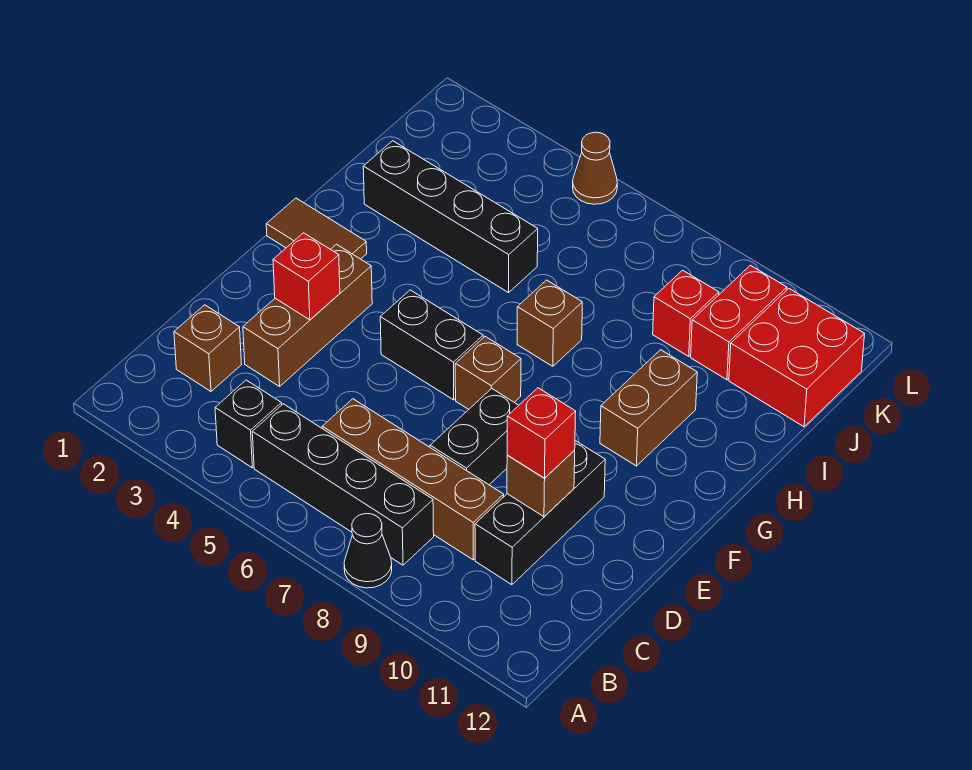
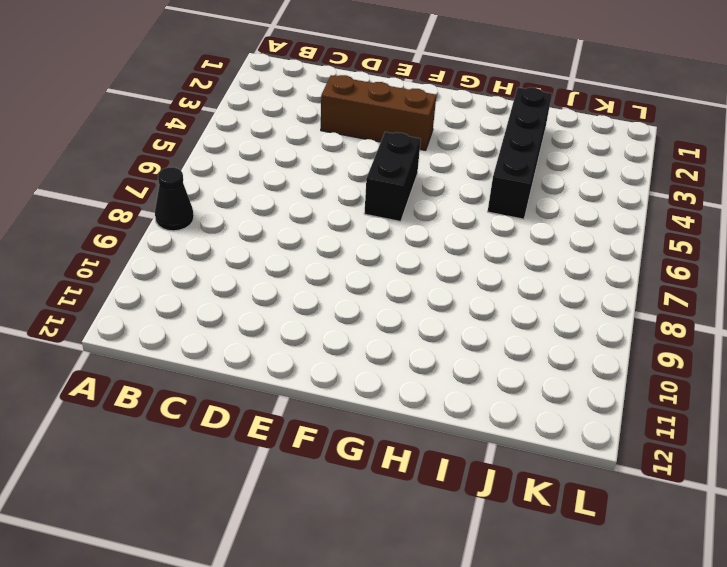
none -> black 1x1 brick [215,380,282,468]
none -> black 1x4 brick [252,404,434,565]
none -> brown 1x1 brick [174,305,242,391]

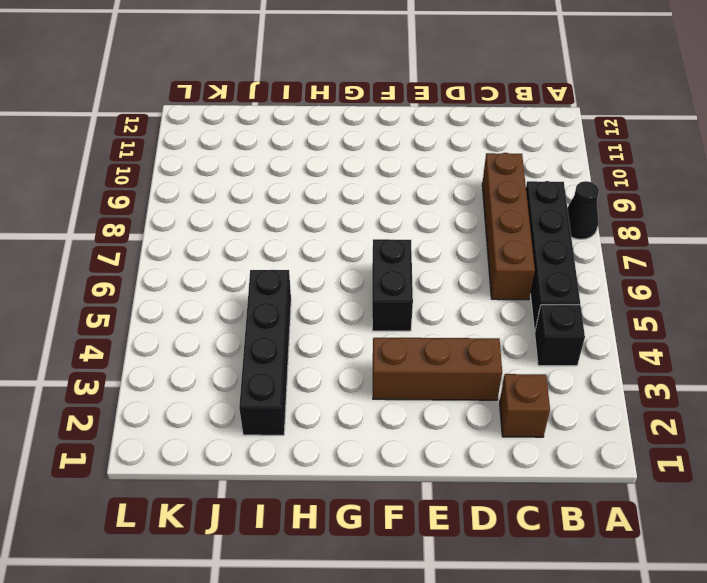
none -> black 1x3 brick [475,441,605,585]
none -> black 1x2 brick [430,389,519,485]
none -> brown 1x1 brick [455,337,521,409]

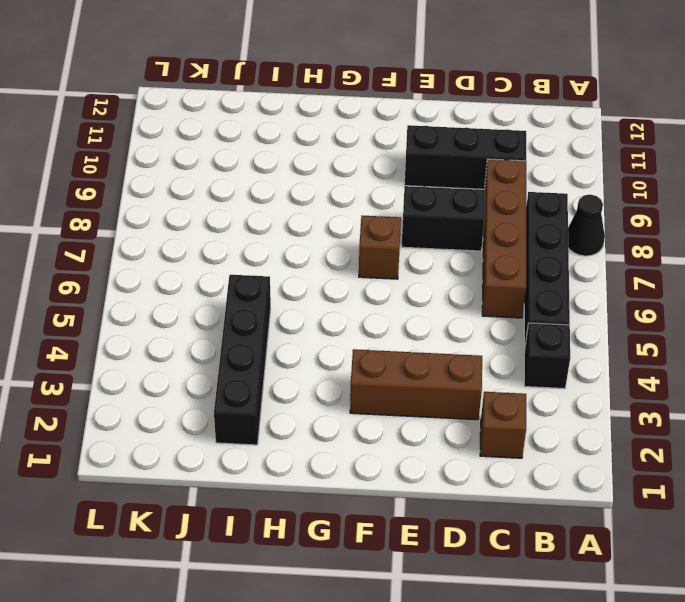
none -> black 1x2 brick [380,290,483,400]
none -> brown 1x2 tile [266,198,367,259]
none -> brown 1x2 brick [600,350,697,466]

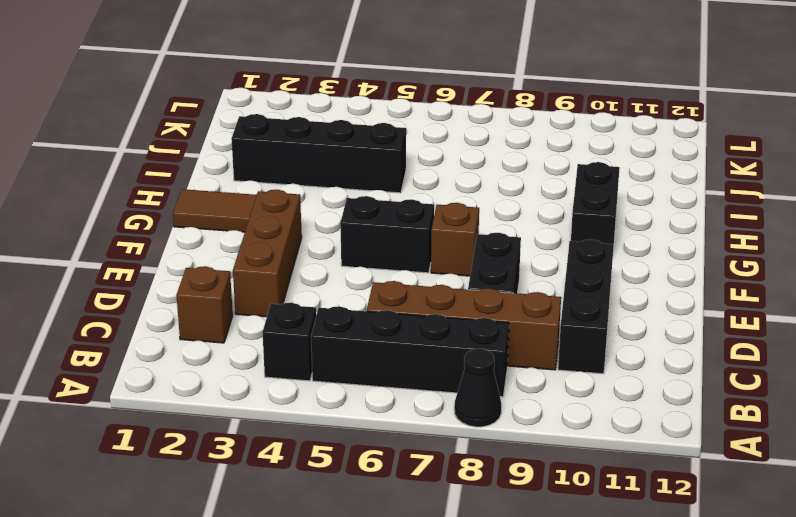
black 1x2 brick [571,162,620,244] -> brown 1x2 brick [600,350,697,466]
none -> brown 1x1 brick [517,280,582,366]
none -> red 1x1 brick [653,270,719,356]
none -> red 1x2 brick [691,265,787,380]

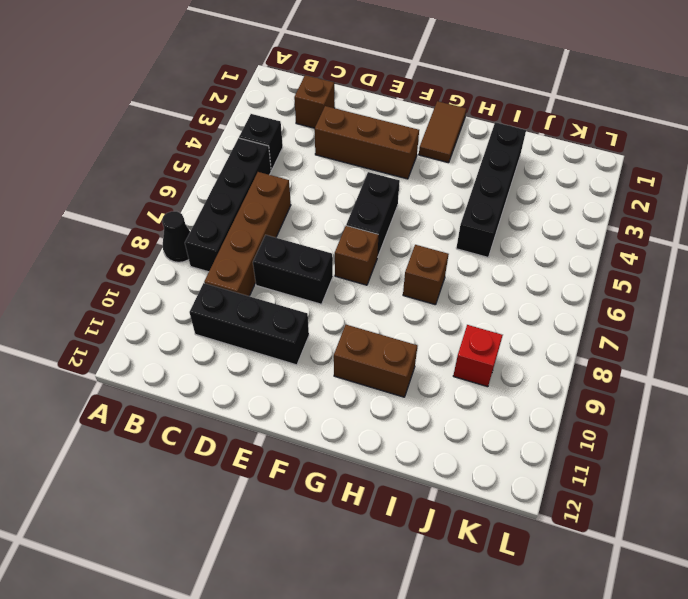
none -> red 1x2 brick [691,265,787,380]
none -> red 2x2 brick [729,288,864,427]
none -> brown 1x1 cone [573,132,617,204]

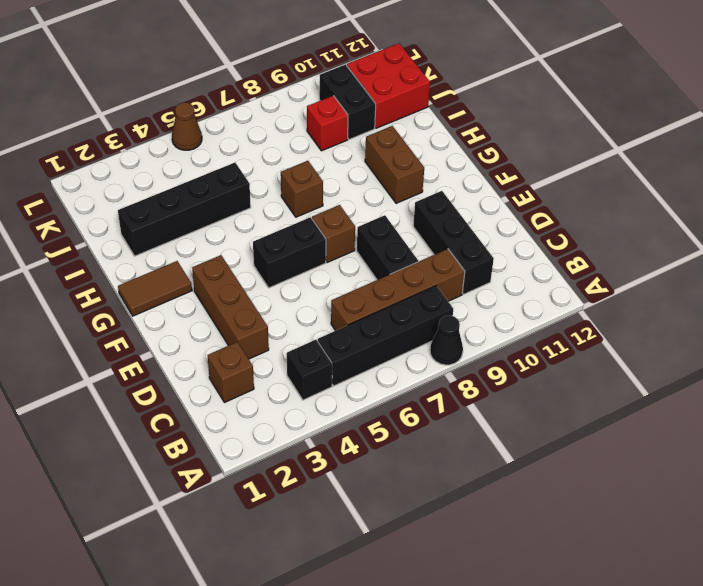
black 1x2 brick [319,64,376,139] -> red 1x2 brick [691,265,787,380]
none -> brown 1x1 brick [507,450,575,517]
none -> red 1x1 brick [273,233,340,320]
none -> red 1x1 brick [507,388,576,478]

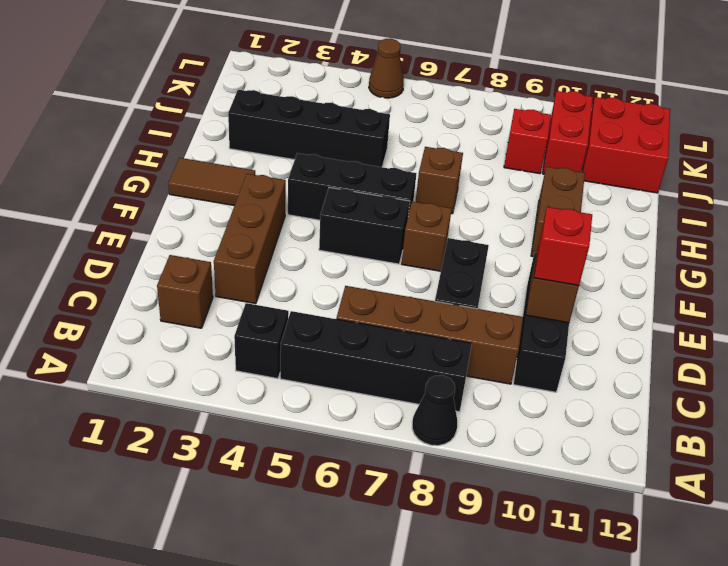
black 1x3 brick [288,153,417,220] -> none
none -> red 1x1 brick [273,233,340,320]

